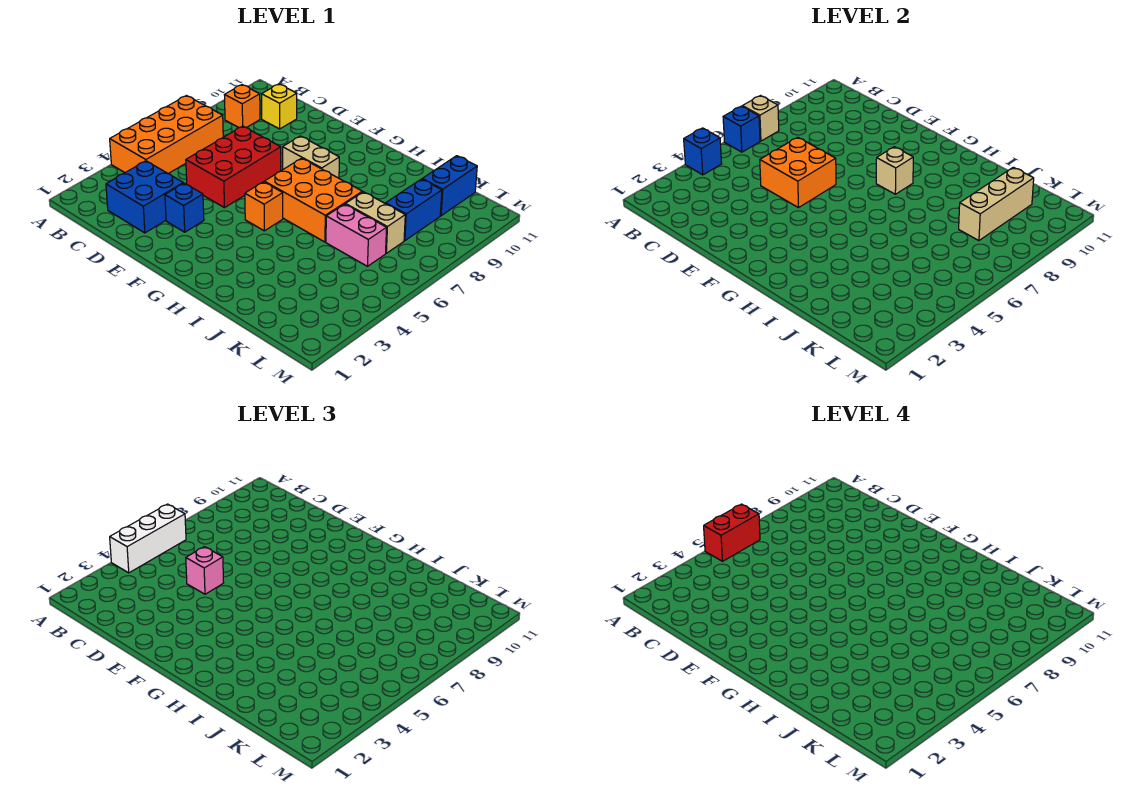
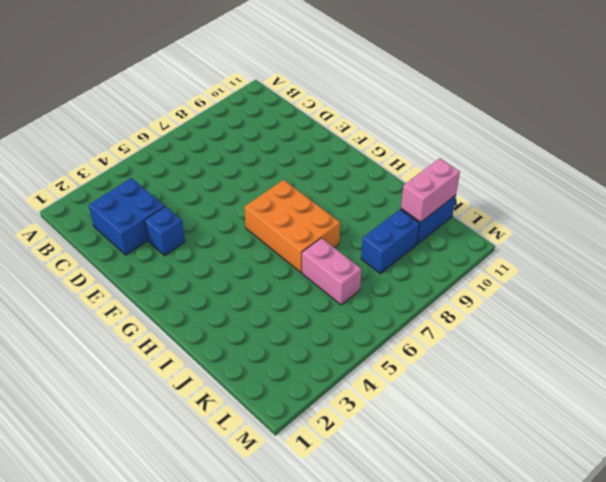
pink 1x2 brick [401,158,460,222] -> tan 1x3 brick [959,167,1034,241]
none -> orange 2x4 brick [110,96,223,174]
none -> orange 1x1 brick [225,85,260,128]
none -> yellow 1x1 brick [262,84,297,129]

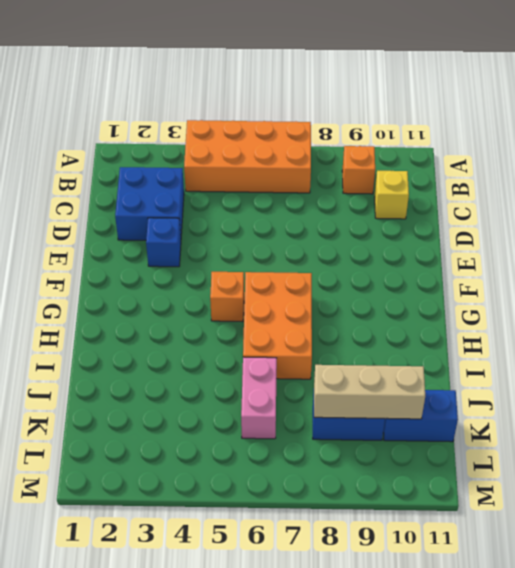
none -> red 2x3 brick [186,126,281,208]
none -> tan 1x2 brick [283,136,339,178]
none -> tan 1x2 brick [346,192,405,253]

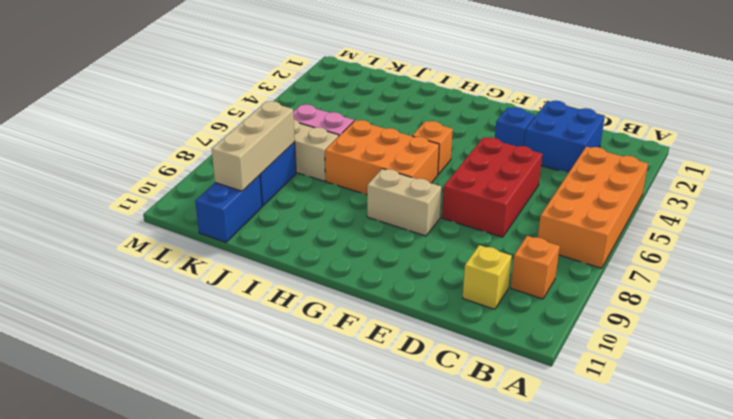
none -> blue 1x1 brick [684,128,722,175]
none -> blue 1x1 brick [723,106,760,152]
none -> tan 1x1 brick [742,96,779,141]

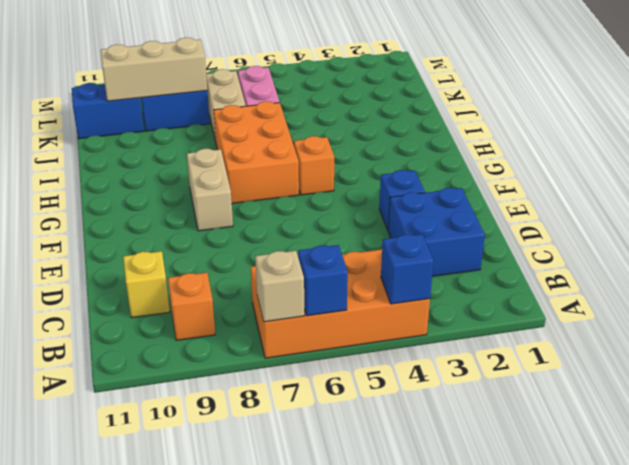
none -> red 2x3 brick [186,126,281,208]
none -> orange 2x2 brick [760,137,836,208]
none -> tan 1x1 brick [876,147,913,194]

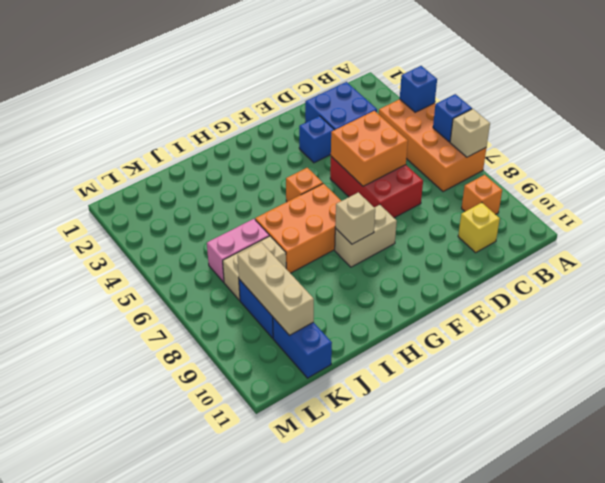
none -> white 1x3 brick [110,504,186,573]
none -> pink 1x1 brick [186,547,224,594]
none -> red 1x2 brick [704,504,760,561]

